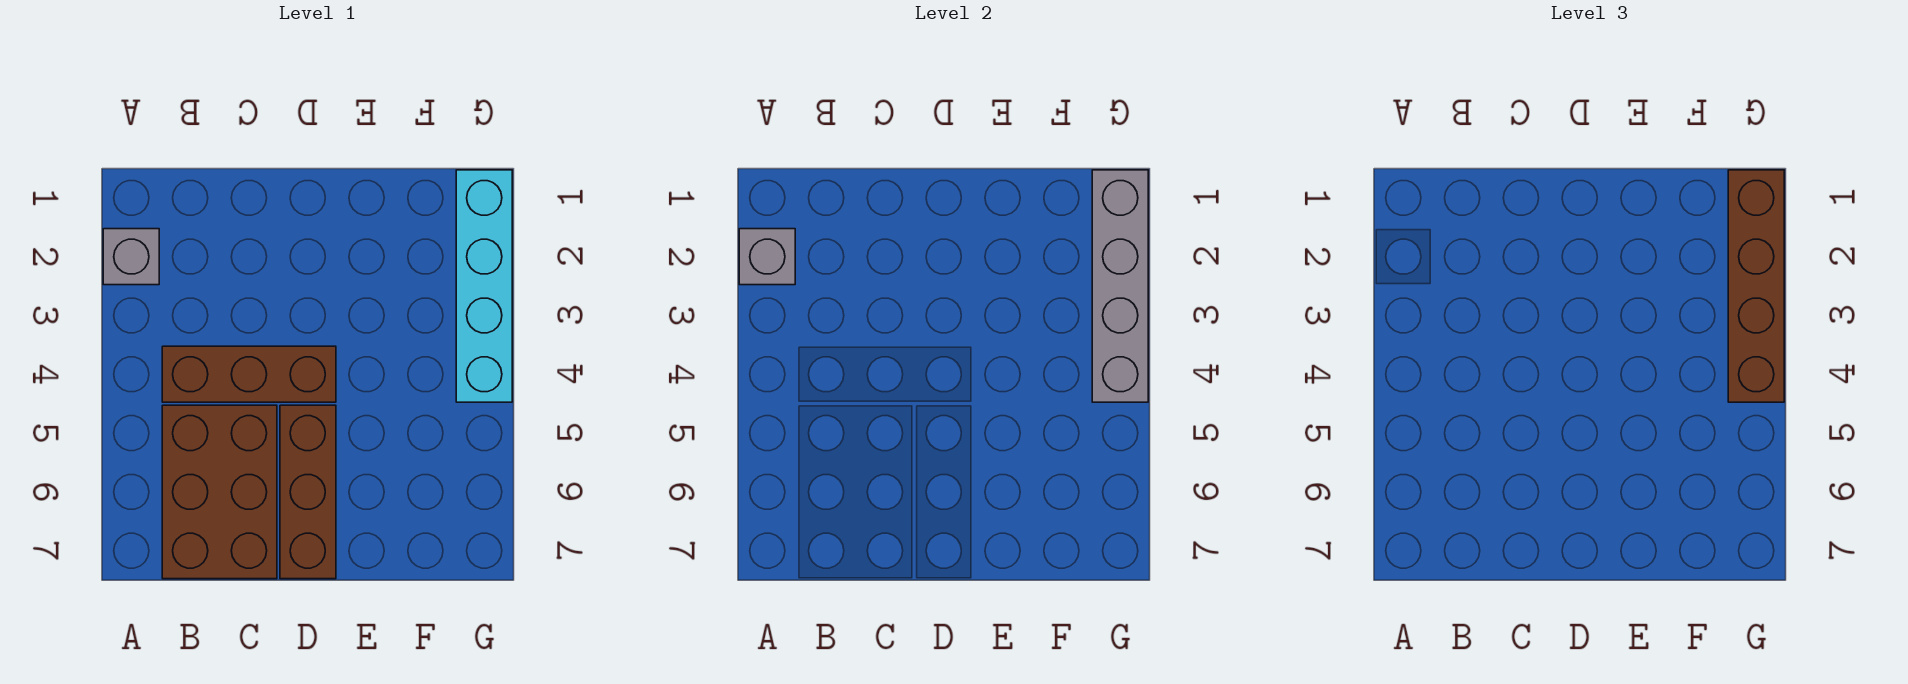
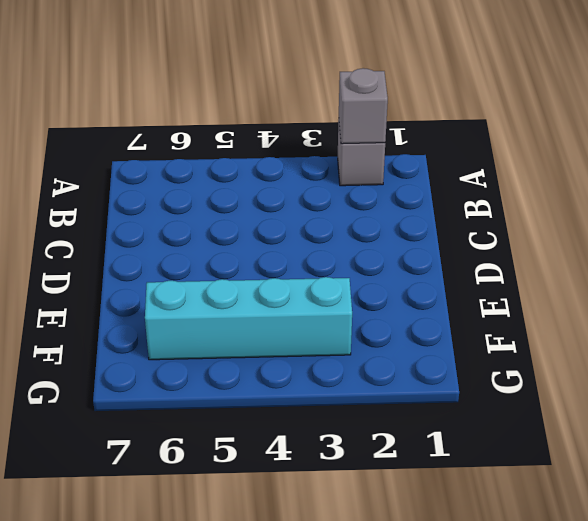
cyan 1x4 brick [145,277,352,360] -> cyan 1x4 brick moved to [456,170,512,402]
none -> brown 1x3 brick [162,346,336,402]
none -> brown 2x3 brick [162,405,277,579]

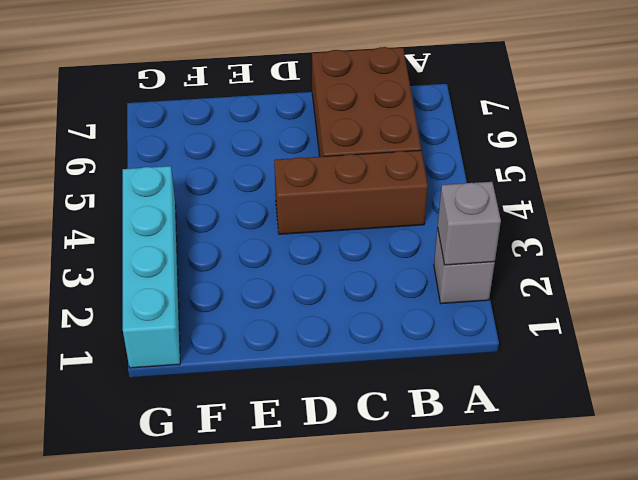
none -> brown 1x3 brick [280,405,336,579]
none -> grey 1x4 brick [1092,170,1148,402]

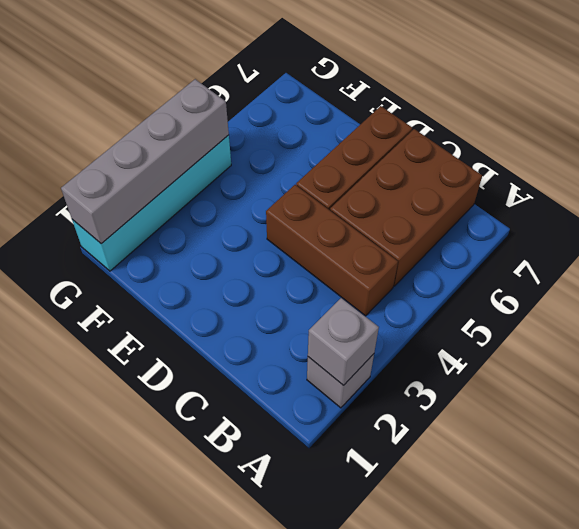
none -> brown 1x4 brick [1728,170,1784,402]

